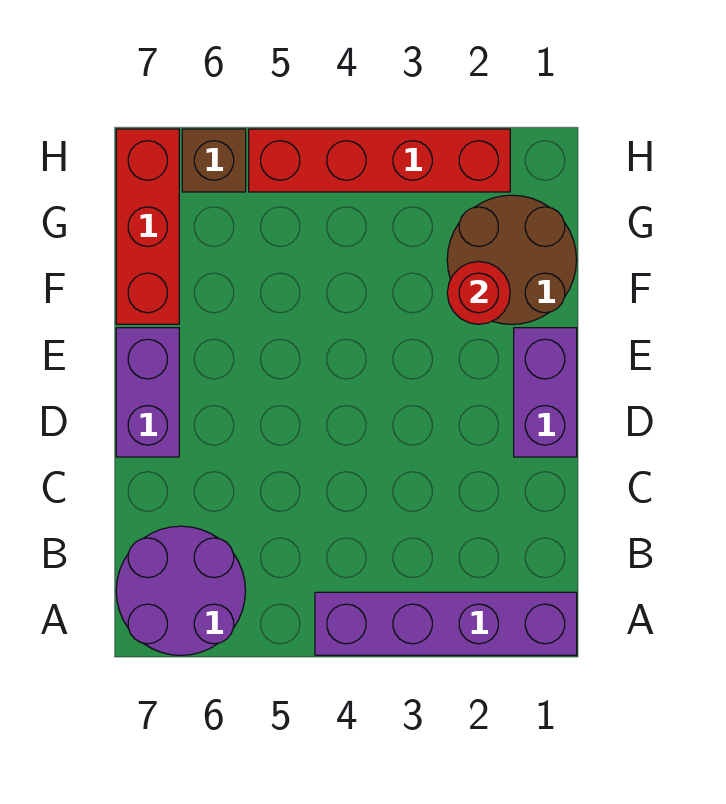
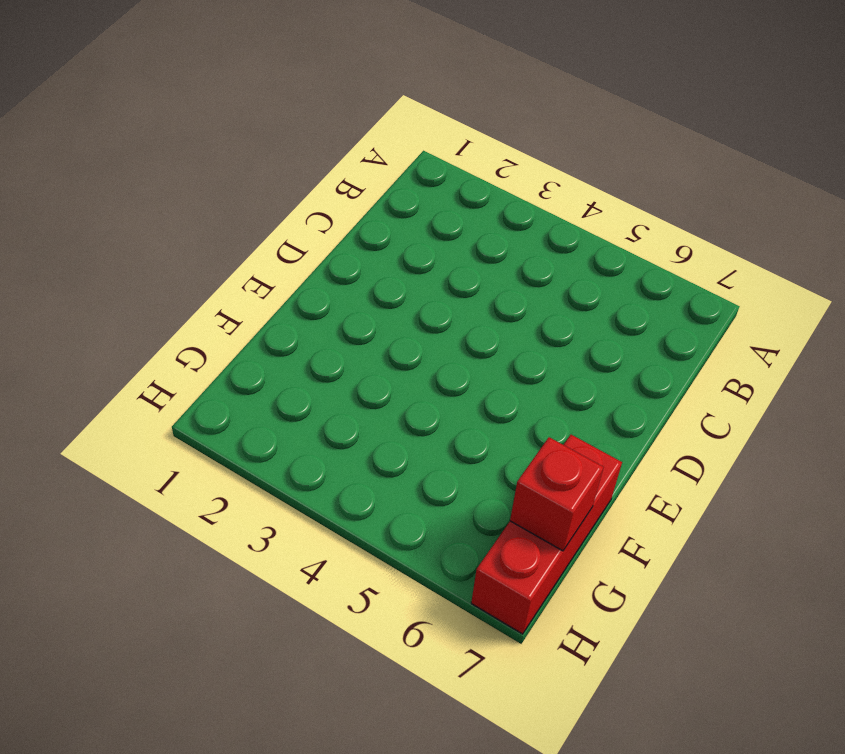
red 1x1 brick [510,437,603,551] -> none
none -> purple 1x4 brick [315,592,577,655]
none -> purple 2x2 round brick [116,526,245,655]

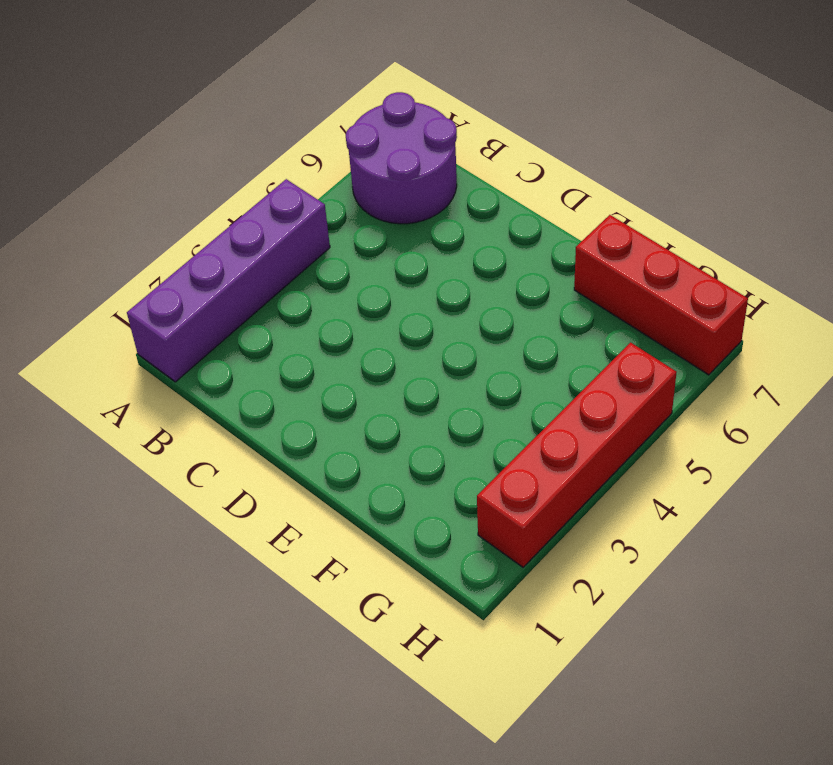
none -> purple 1x2 brick [514,328,577,457]
none -> purple 1x2 brick [116,328,179,457]

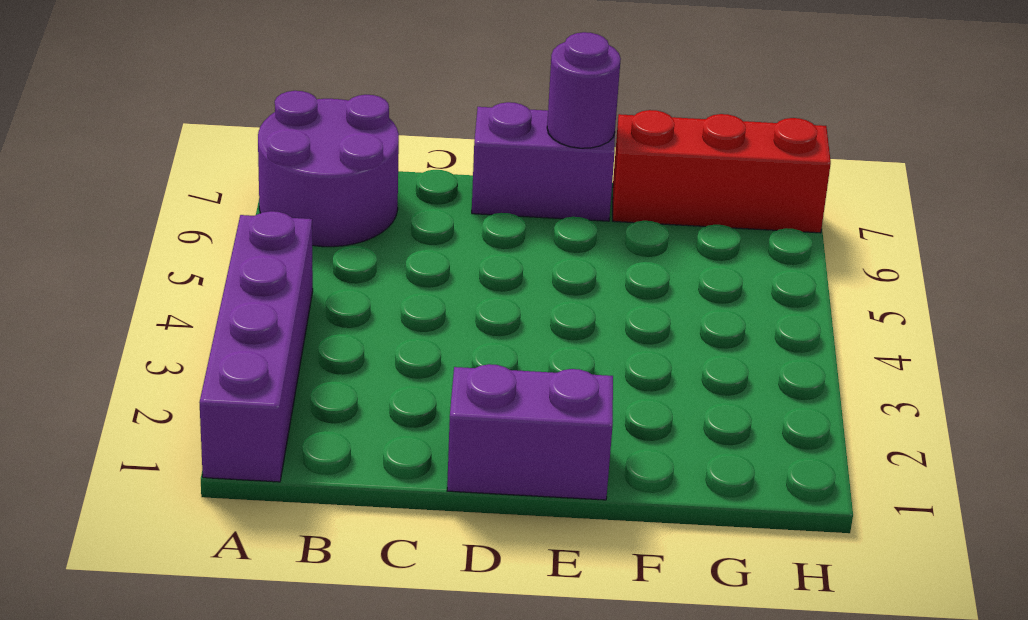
purple 1x1 round brick [547,32,621,148] -> none
none -> brown 2x2 round brick [447,195,577,324]
none -> red 1x4 brick [249,129,510,192]

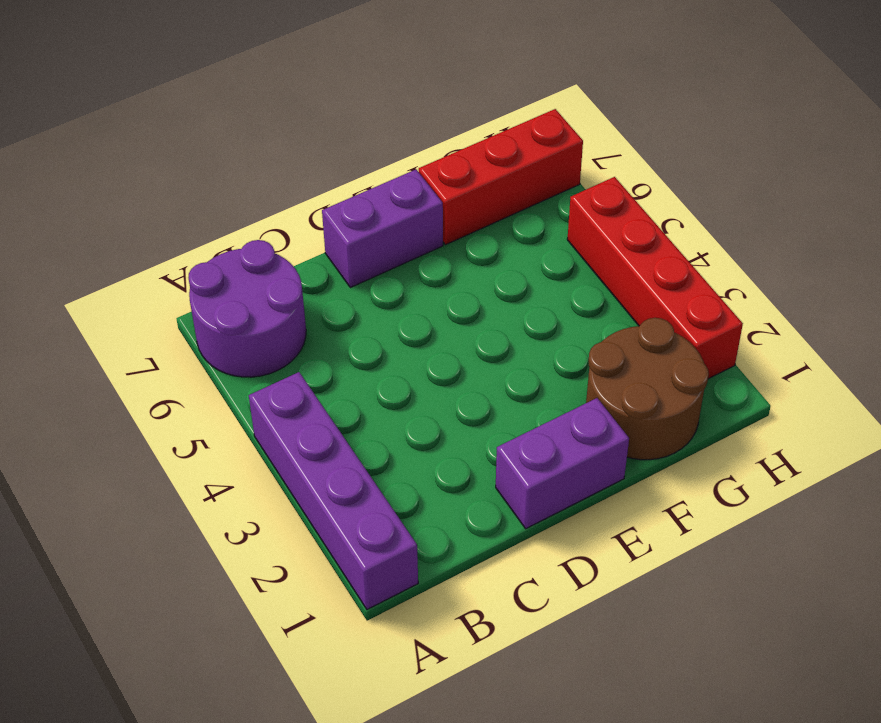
none -> brown 1x1 brick [182,129,246,192]
none -> red 1x1 round brick [447,261,510,324]

